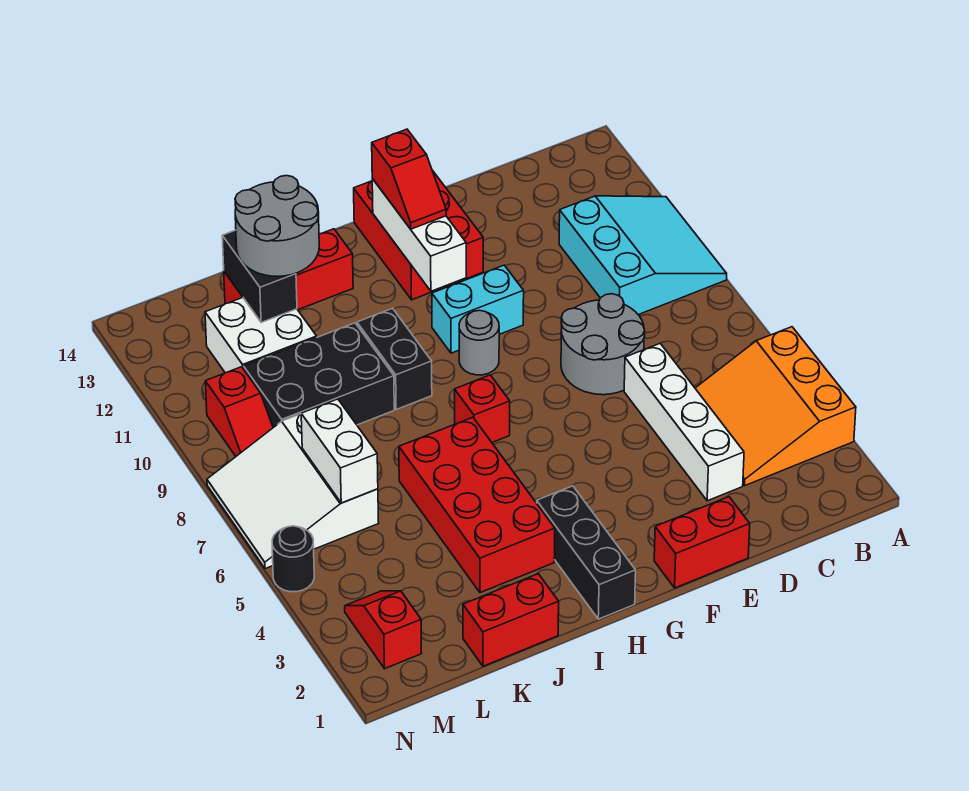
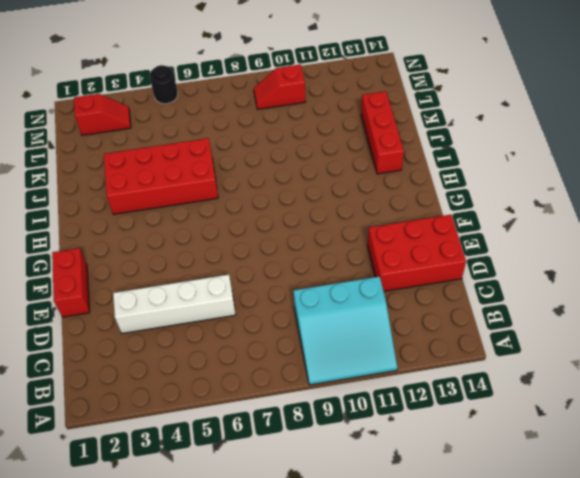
red 2x3 brick [368,215,466,291] -> red 2x3 brick moved to [354,170,483,300]
none -> orange 3x3 slope [695,327,856,485]
none -> grey 2x2 round brick [561,294,645,395]
none -> cyan 1x2 brick [432,265,524,353]

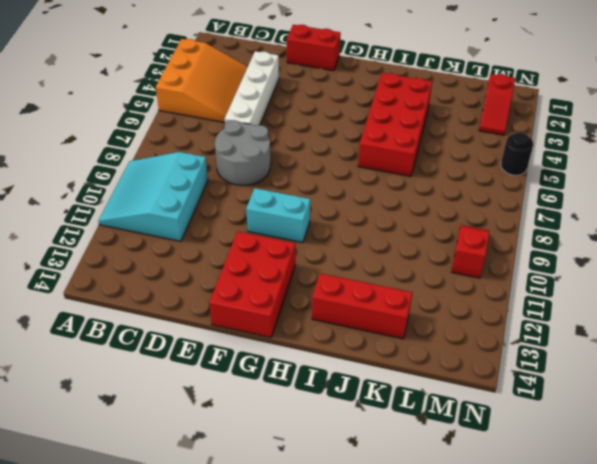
none -> grey 1x1 round brick [459,310,499,375]
none -> black 1x3 brick [537,486,636,619]
none -> red 1x1 brick [455,375,510,442]

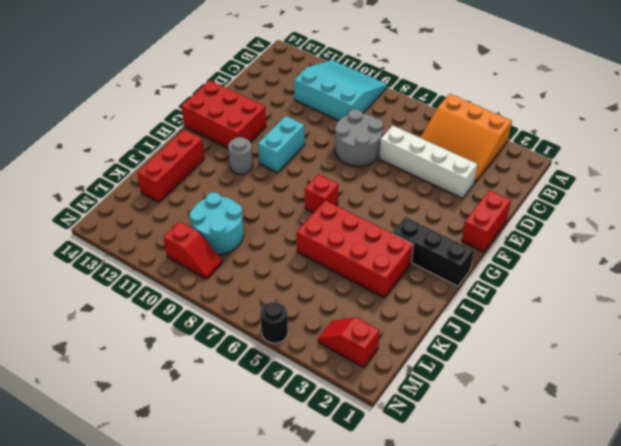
grey 1x1 round brick [228,137,253,174] -> grey 1x1 round brick moved to [459,310,499,375]
cyan 2x2 round brick [189,192,243,255] -> black 2x3 brick [244,323,394,428]
none -> black 1x2 brick [357,308,432,409]
none -> red 1x2 brick [463,574,559,666]
none -> white 2x2 brick [205,298,317,373]

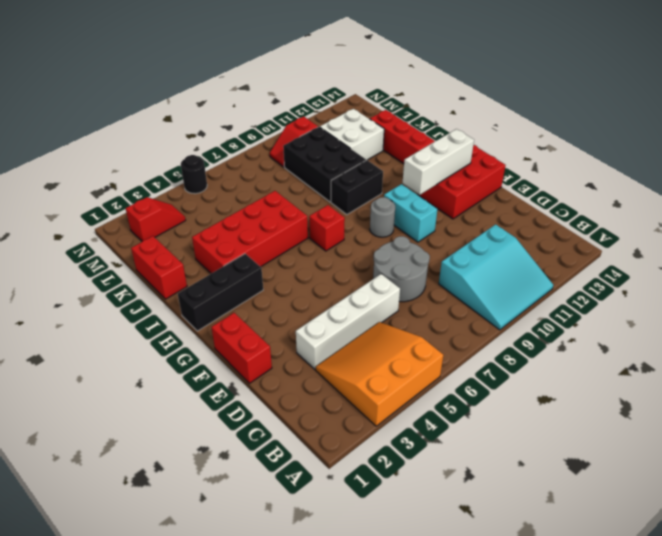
none -> white 3x3 slope [207,414,379,569]
none -> black 1x2 brick [222,230,297,322]
none -> white 1x2 brick [301,399,378,503]

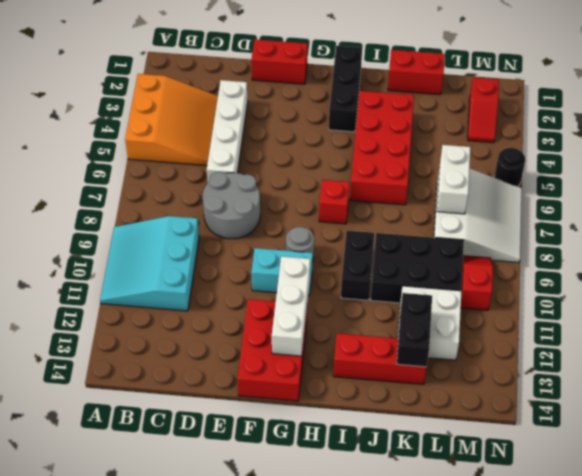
none -> red 1x2 slope [372,129,446,229]
none -> grey 2x2 round brick [235,176,319,276]

